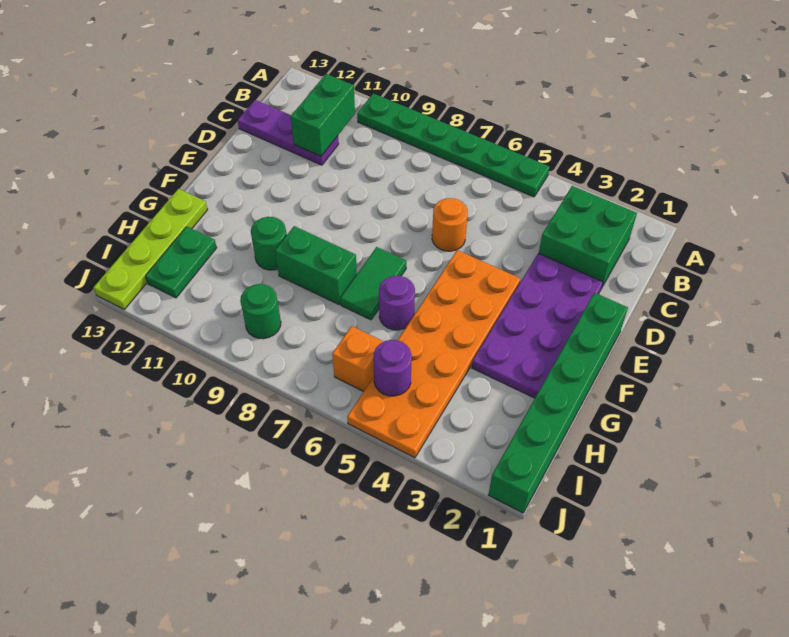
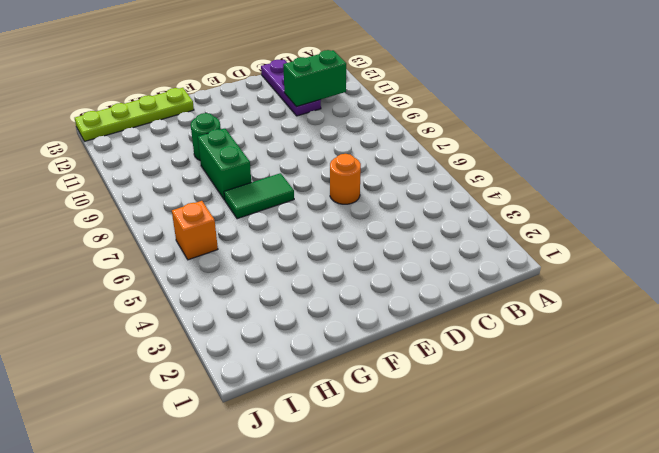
none -> green 1x6 plate [357,93,550,197]
none -> green 2x2 brick [539,186,637,287]
none -> purple 2x4 plate [472,253,603,398]

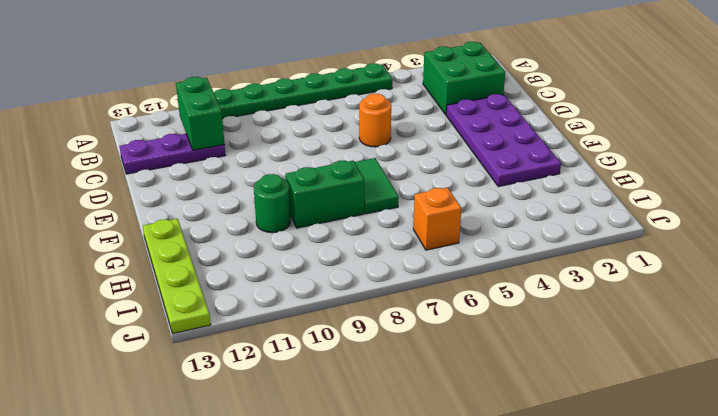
none -> green 1x6 brick [488,293,628,513]
none -> orange 2x6 plate [347,250,521,458]
none -> purple 1x1 round brick [379,276,415,330]

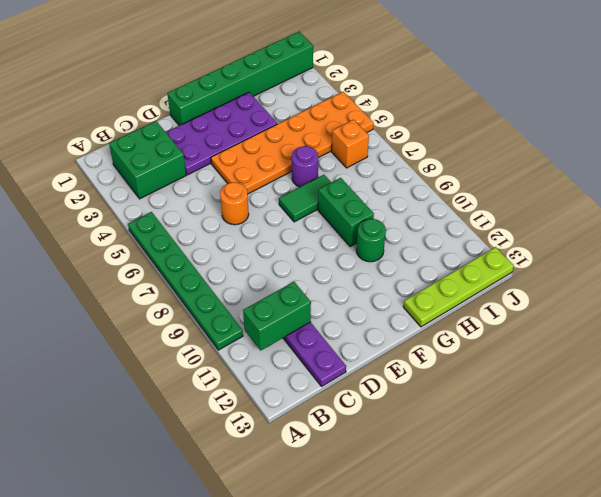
none -> green 1x2 plate [145,227,217,298]
none -> green 1x1 round brick [240,284,281,339]
none -> purple 1x1 round brick [373,340,412,396]

